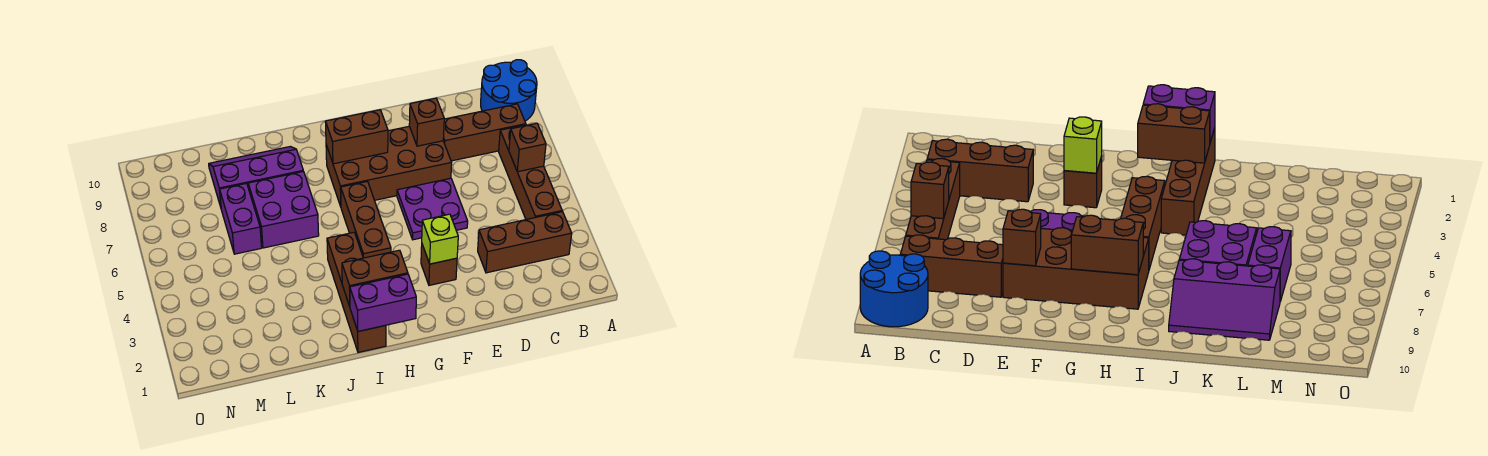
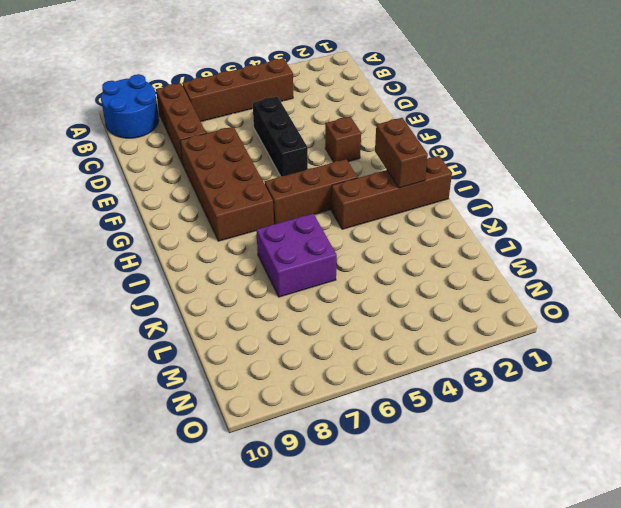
black 1x3 brick [253,96,308,176] -> purple 2x2 plate [397,178,468,240]
none -> brown 1x3 brick [478,212,572,273]
none -> purple 2x3 slope [209,147,303,207]
none -> purple 1x2 brick [220,183,262,254]

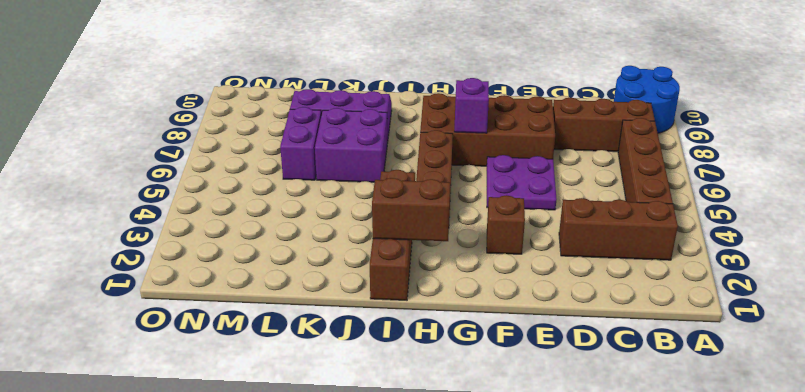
purple 1x1 brick [454,78,489,133] -> none
none -> brown 1x1 brick [509,123,546,172]
none -> brown 1x1 brick [409,98,444,146]
none -> lime 1x1 brick [422,214,458,264]

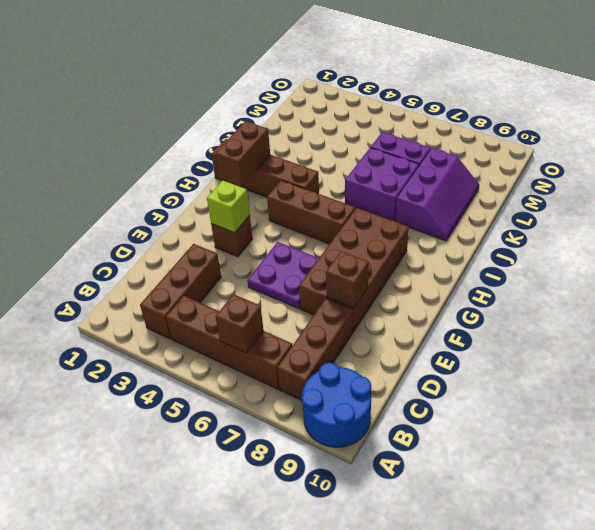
none -> brown 1x2 brick [325,110,388,164]
none -> purple 1x2 brick [350,274,416,331]

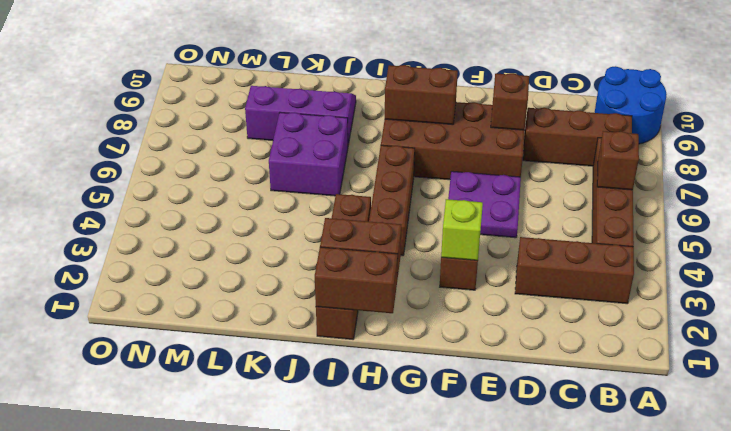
brown 1x2 brick [315,247,398,313] -> purple 1x2 brick [350,274,416,331]
none -> purple 1x2 brick [220,183,262,254]

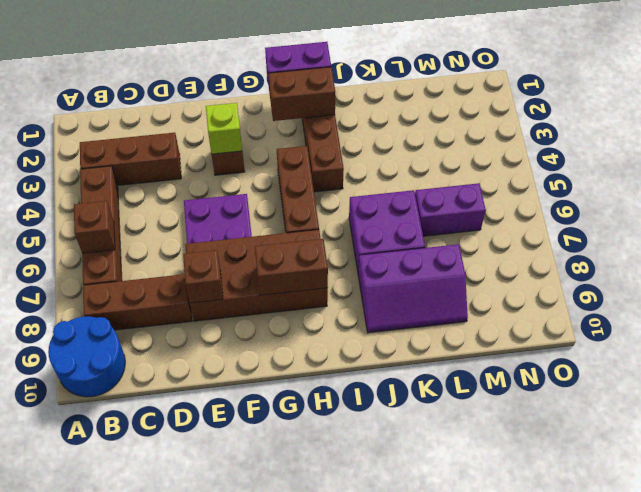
purple 1x2 brick [415,183,486,236] -> purple 1x2 brick turned to [220,183,262,254]

